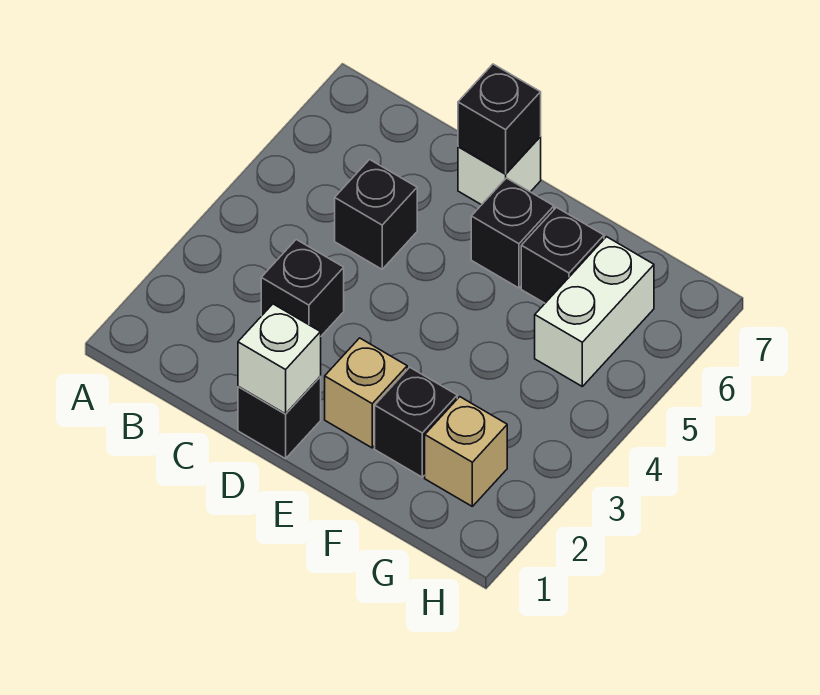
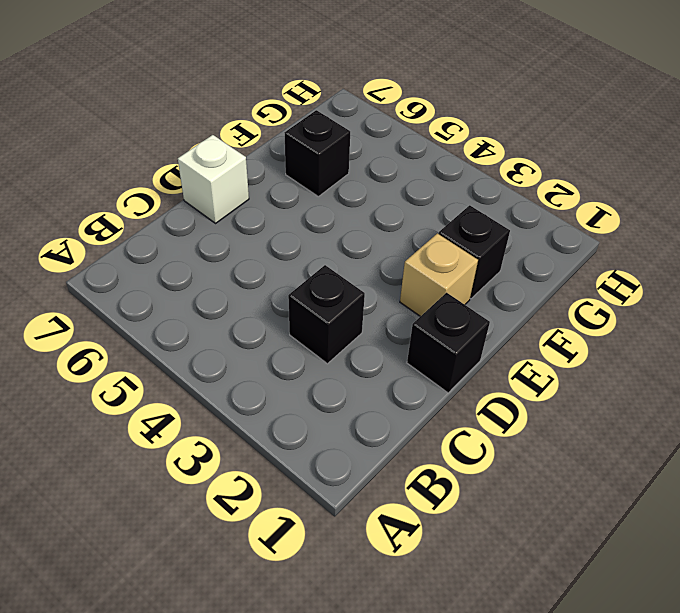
none -> black 1x1 brick [335,160,417,269]
none -> black 1x1 brick [471,178,554,288]
none -> tan 1x1 brick [425,397,507,506]

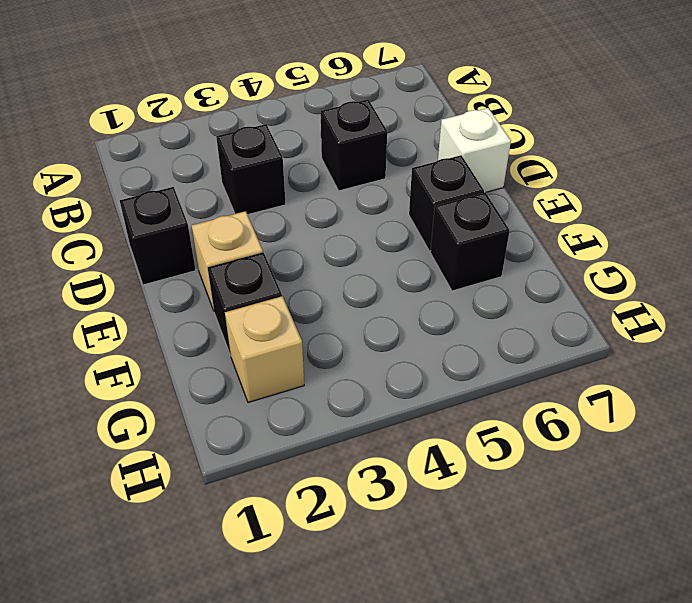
none -> white 1x2 brick [535,237,654,386]
none -> white 1x1 brick [238,304,321,414]
none -> black 1x1 brick [458,64,541,174]

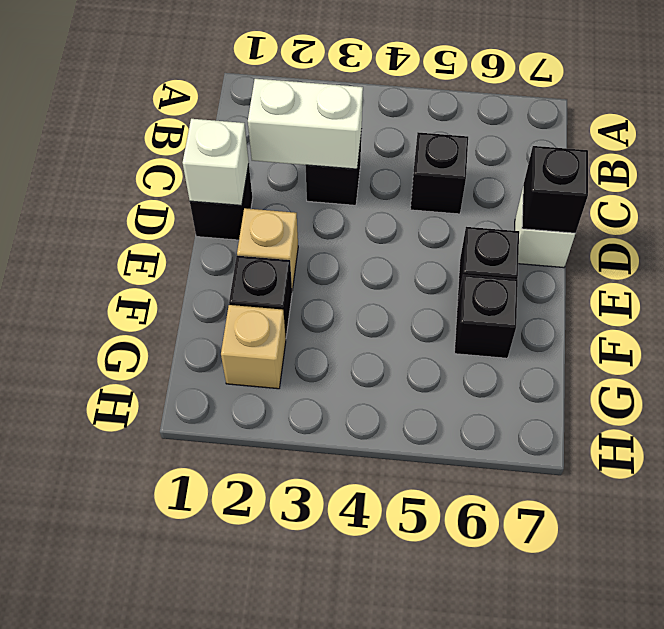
white 1x2 brick [248,79,363,169] -> white 1x2 brick moved to [535,237,654,386]

